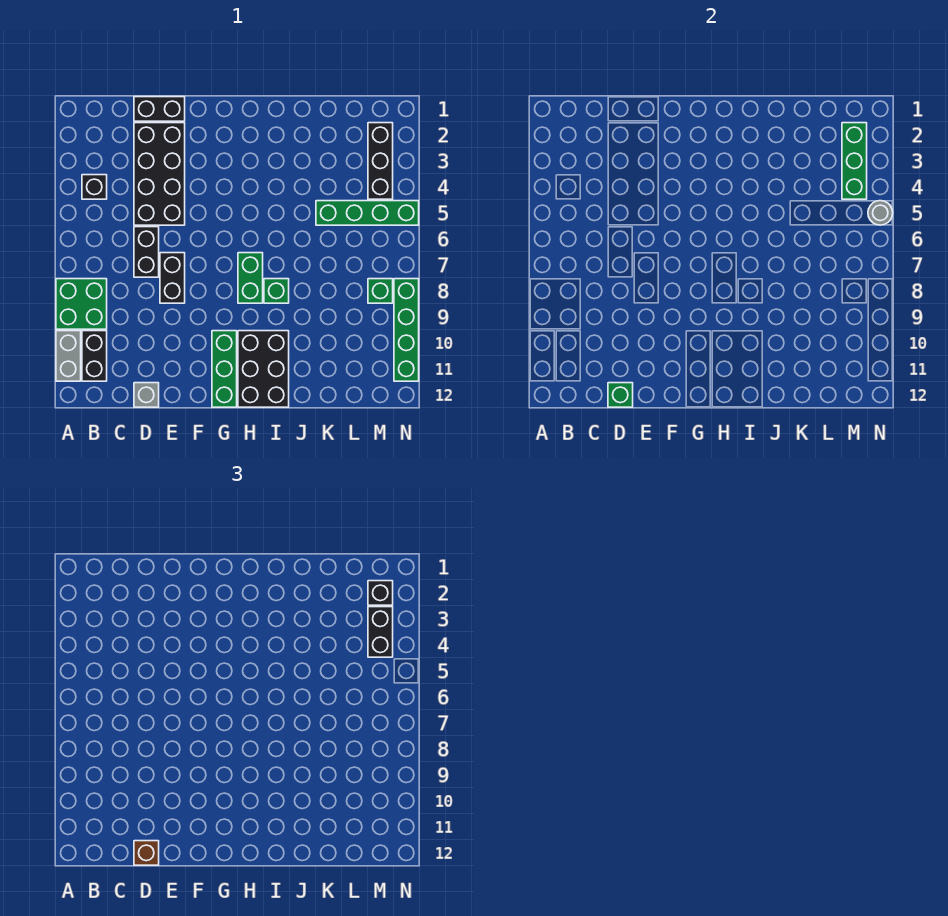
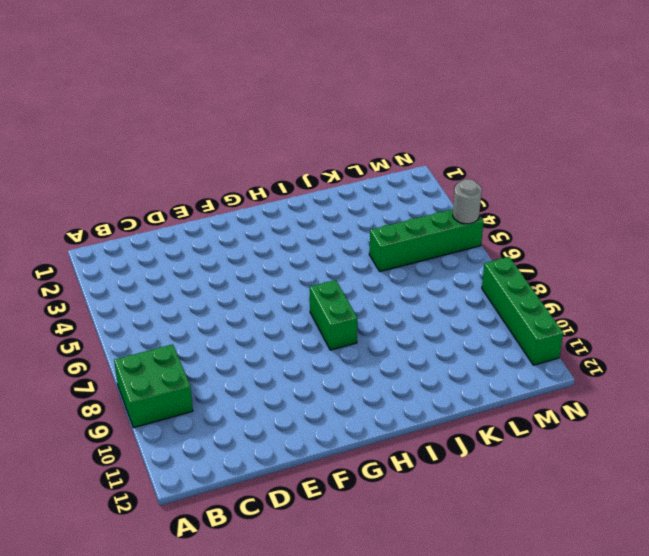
none -> grey 1x2 brick [56,331,81,381]
none -> black 1x1 brick [82,175,107,199]
none -> black 1x2 brick [82,331,107,381]

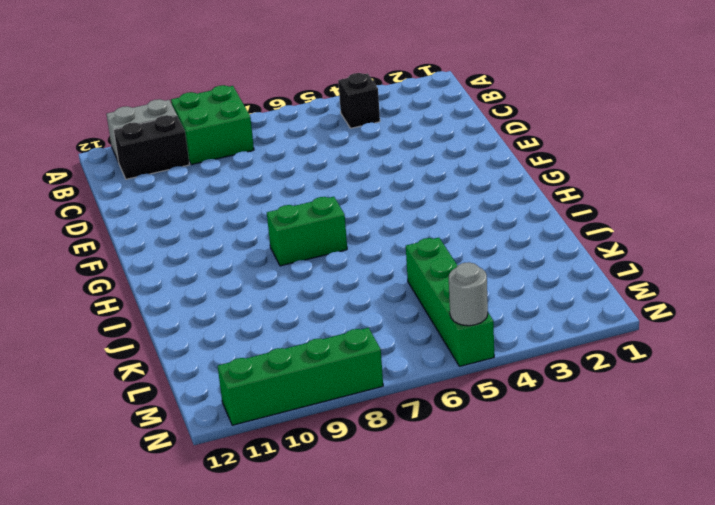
none -> black 1x2 brick [134,97,185,121]
none -> black 2x4 brick [134,123,185,225]
none -> black 1x2 brick [134,227,159,277]

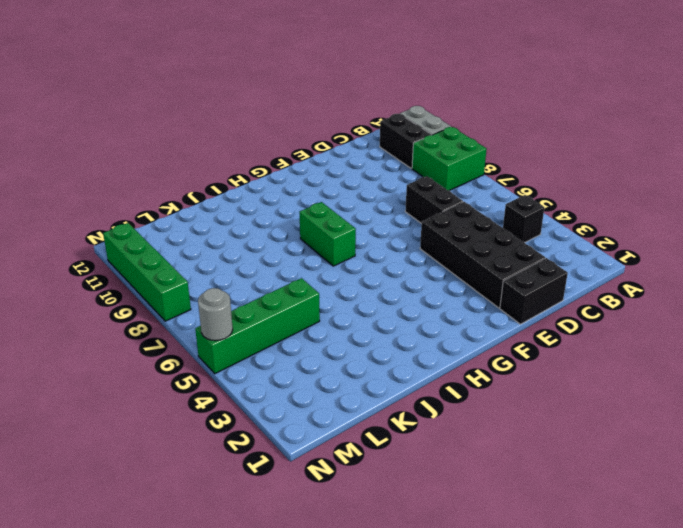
none -> grey 1x1 brick [134,383,159,407]
none -> black 1x2 brick [160,253,185,303]
none -> green 1x3 brick [212,331,237,407]

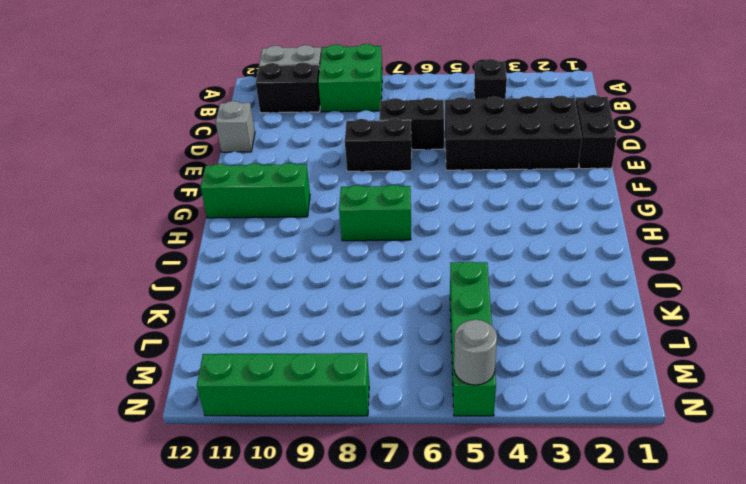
none -> black 2x3 brick [238,331,289,407]
none -> green 1x1 brick [264,279,289,303]
none -> black 1x3 brick [368,123,393,199]

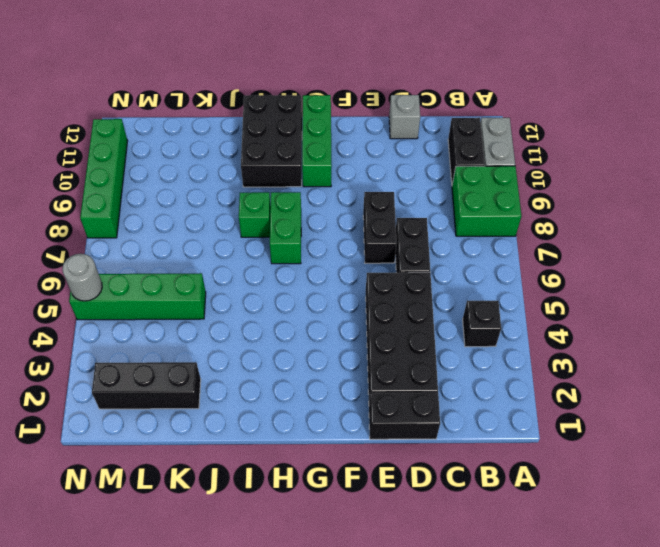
black 1x3 brick [92,362,201,409] -> black 1x3 brick turned to [368,123,393,199]
none -> green 1x1 brick [368,279,393,303]
none -> green 1x1 brick [608,383,633,407]
none -> green 1x3 brick [842,123,867,199]

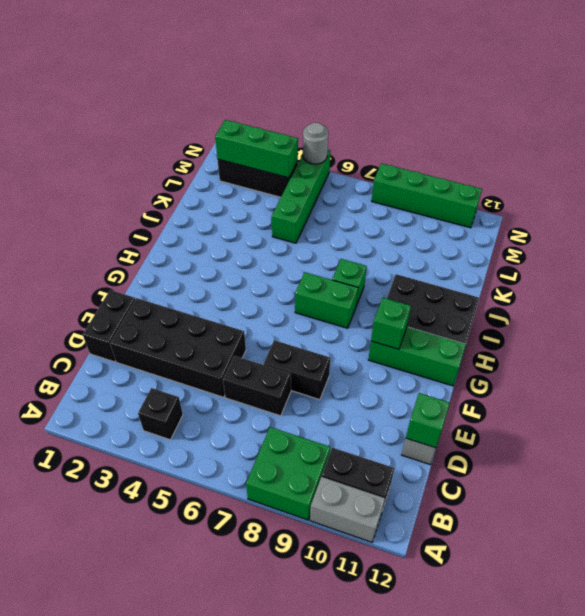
green 1x1 brick [371,298,411,349] -> green 1x1 brick moved to [368,279,393,303]
none -> brown 1x1 brick [134,841,159,865]
none -> black 1x1 brick [368,581,393,605]
none -> black 1x2 brick [368,607,393,657]

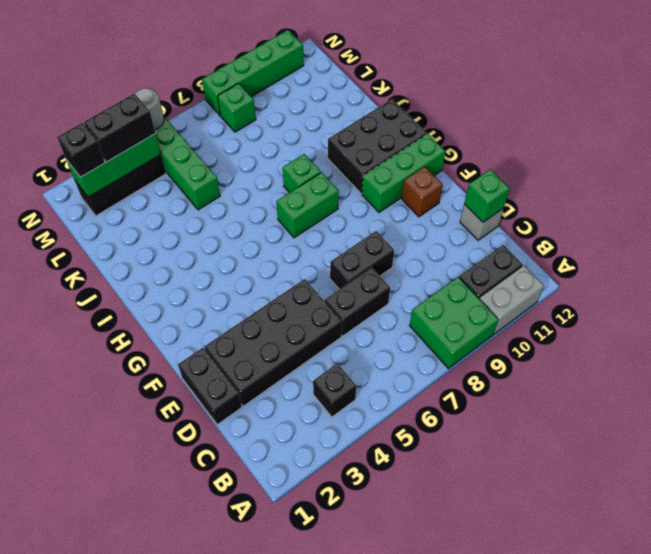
brown 1x1 brick [402,167,443,217] -> brown 1x1 brick moved to [134,841,159,865]

